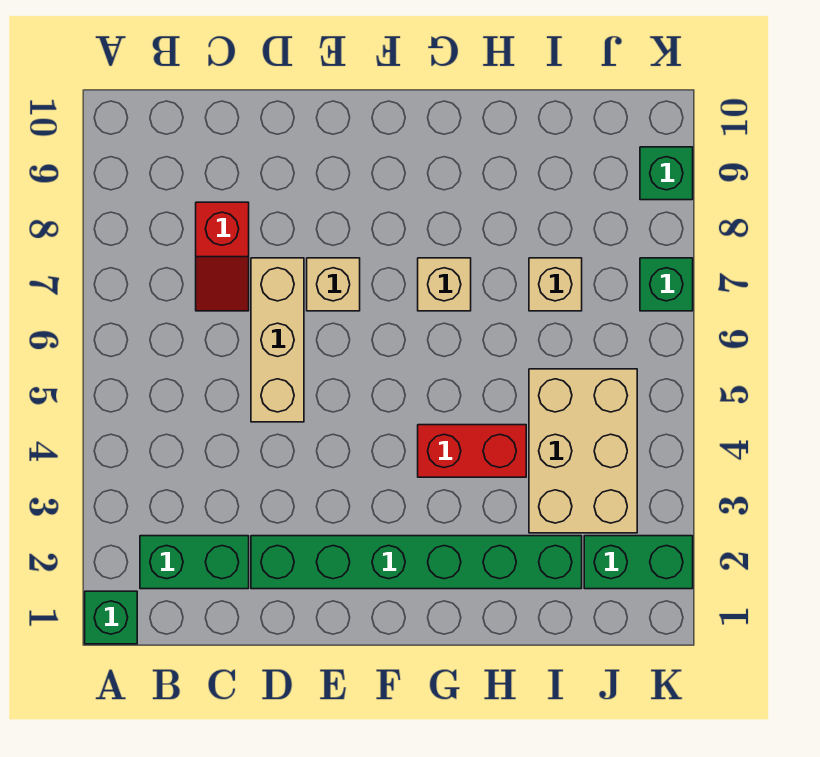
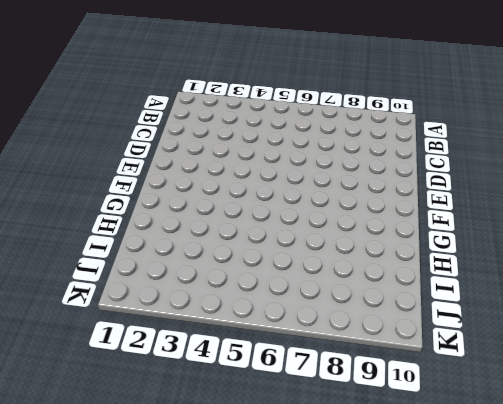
none -> green 1x1 brick [85,591,137,644]
none -> green 1x2 brick [140,536,249,589]
none -> red 1x2 slope [196,202,249,311]

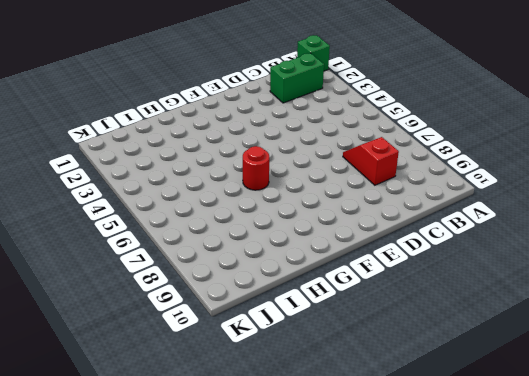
red 1x1 round brick [243,146,269,190] -> none
none -> green 1x6 brick [251,536,582,589]
none -> tan 1x3 brick [251,258,304,422]
none -> tan 1x1 brick [307,258,360,311]

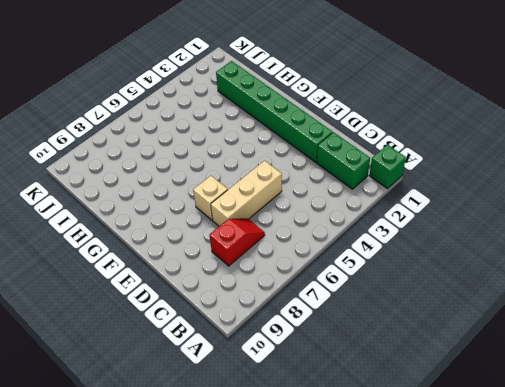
none -> red 1x2 brick [418,425,526,477]
none -> tan 1x1 brick [418,258,471,311]
none -> tan 2x3 brick [529,369,637,533]

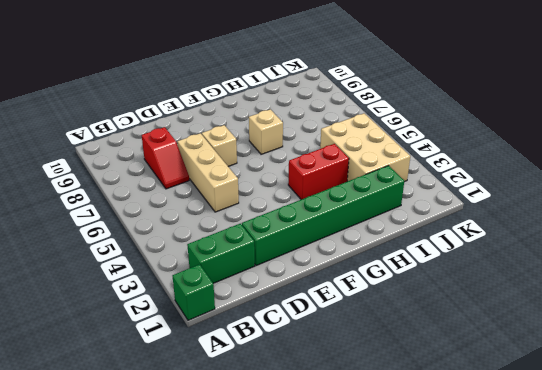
none -> tan 1x1 brick [529,258,582,311]
none -> green 1x2 brick [584,536,693,589]
none -> green 1x1 brick [640,258,693,311]

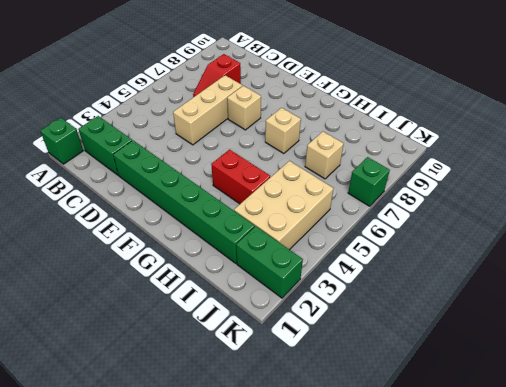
none -> green 1x1 brick [640,147,693,200]

